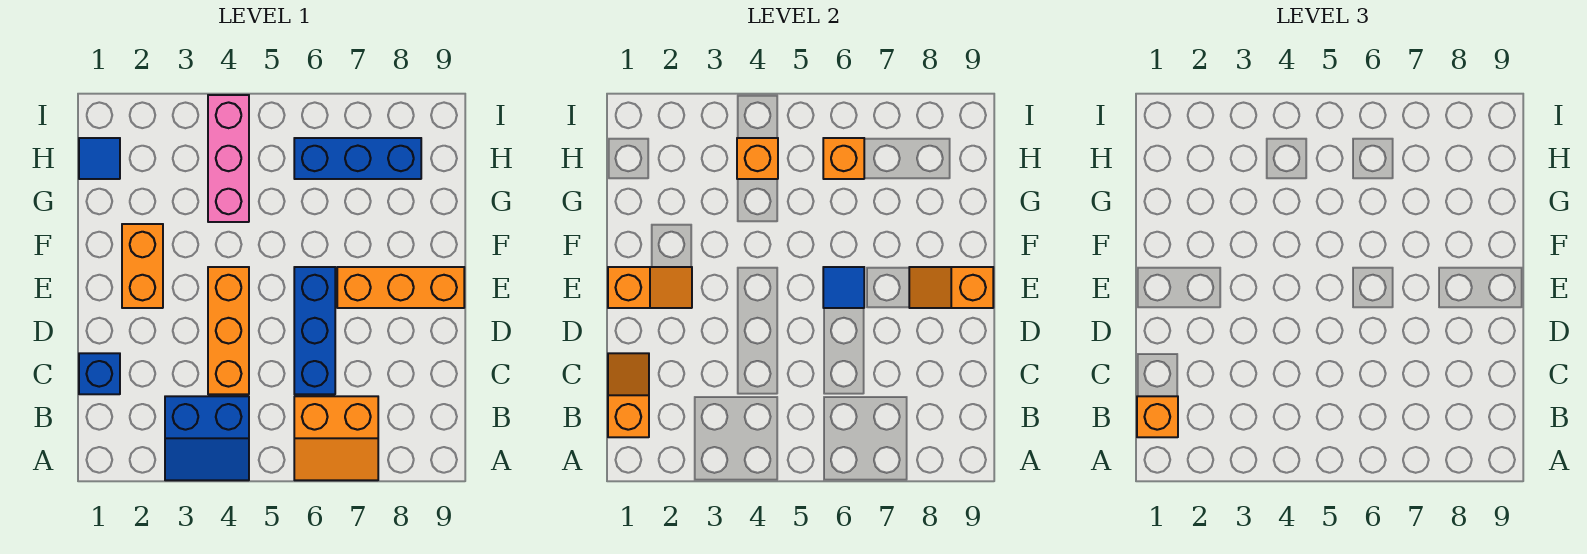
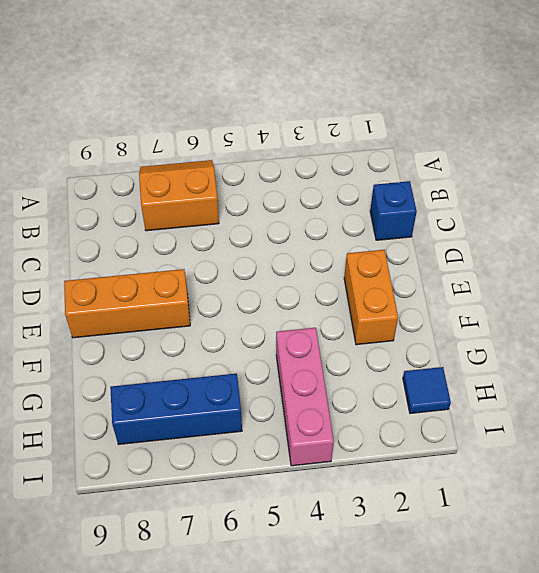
none -> blue 2x2 slope [165,396,249,480]
none -> orange 1x3 brick [208,267,249,394]
none -> blue 1x3 brick [294,267,335,394]

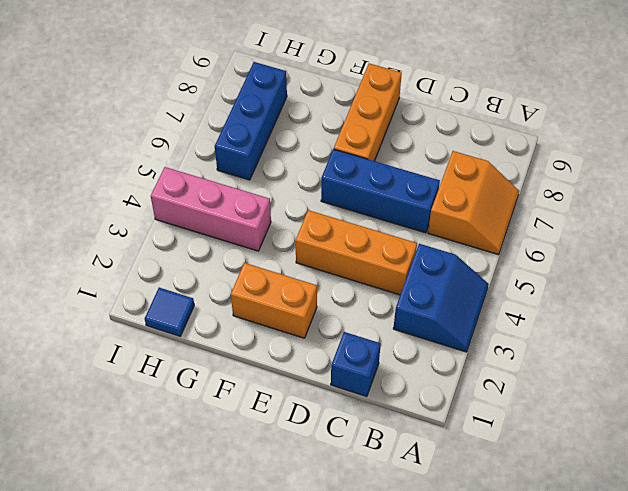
none -> orange 1x2 slope [608,353,649,437]
none -> orange 1x2 slope [608,267,692,308]
none -> blue 1x1 tile [823,267,864,308]

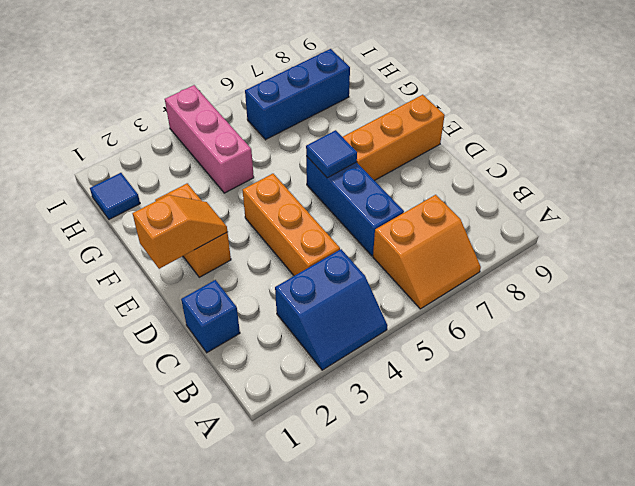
none -> orange 1x2 slope [608,353,649,437]
none -> orange 1x2 slope [909,267,993,308]
none -> orange 1x1 brick [737,138,778,179]

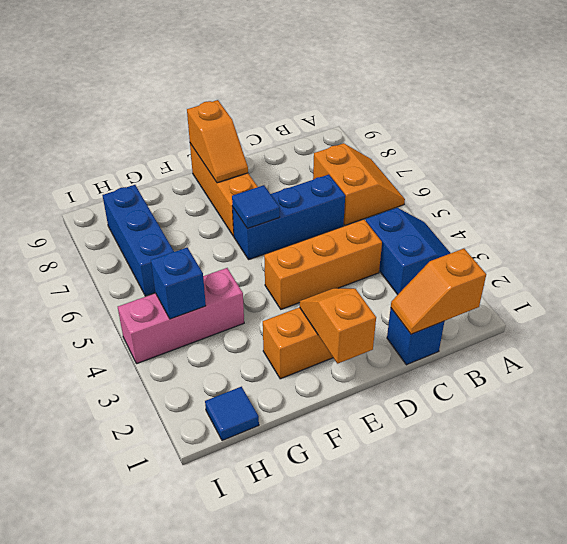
blue 1x1 brick [151,248,206,319] -> orange 1x1 brick [737,138,778,179]
none -> orange 1x1 brick [823,138,864,179]
none -> orange 1x1 brick [1137,396,1178,437]

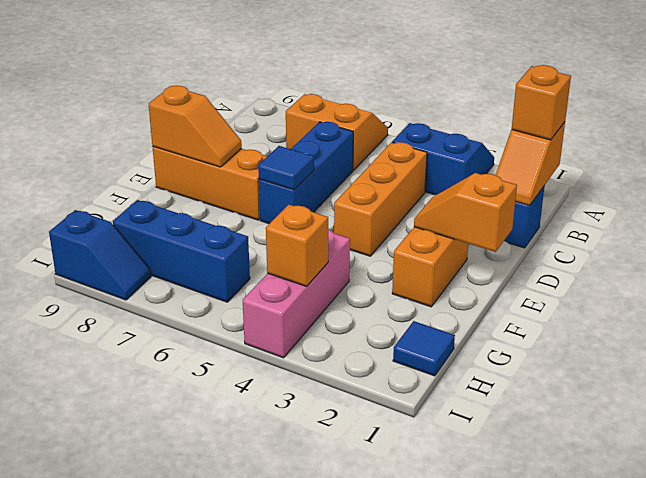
blue 1x2 slope [49,210,151,300] -> none
none -> orange 1x1 brick [823,138,864,179]

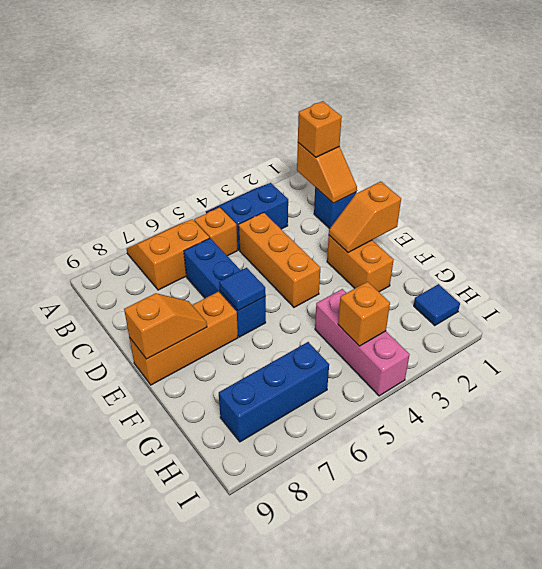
orange 1x1 brick [194,207,237,256] -> orange 1x1 brick moved to [823,138,864,179]

